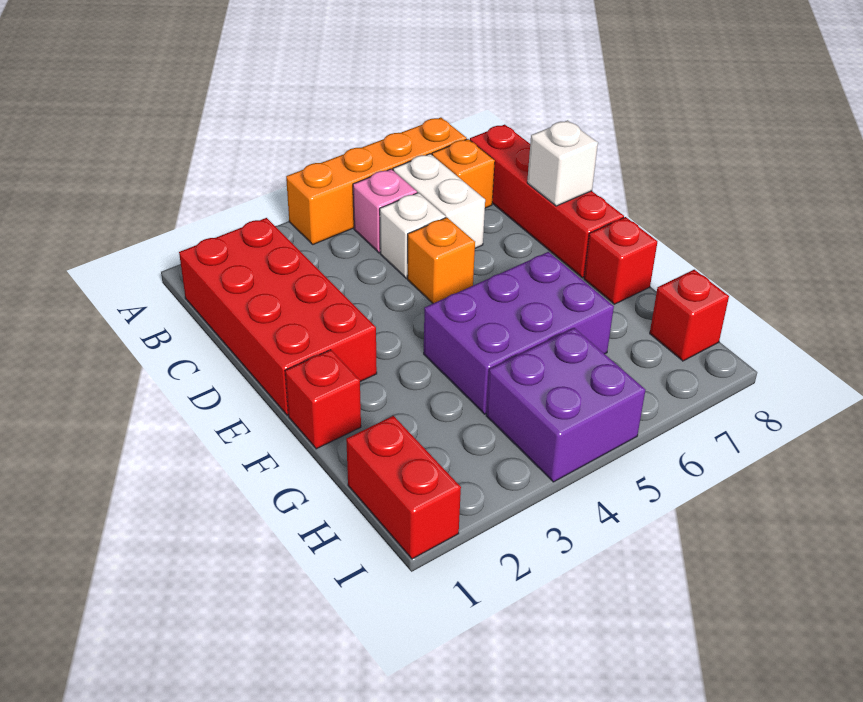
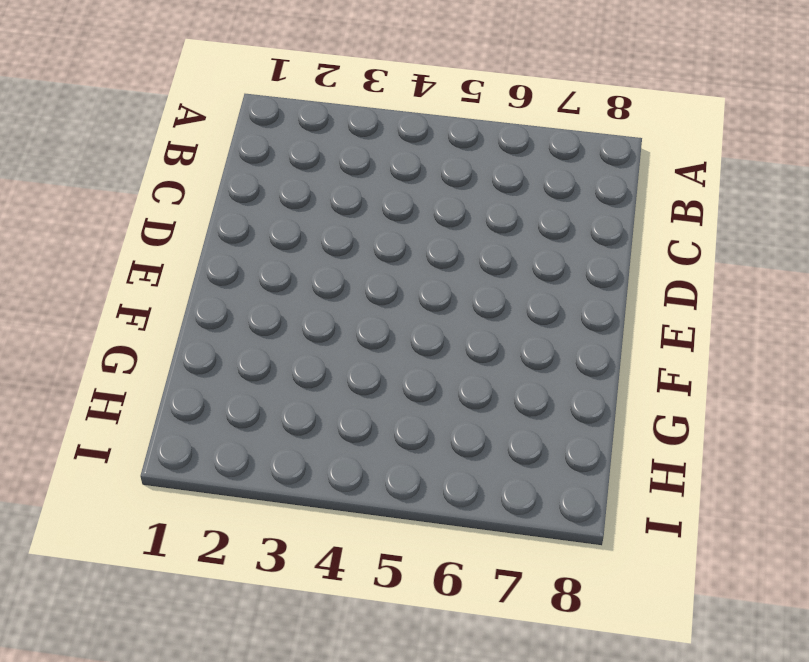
none -> orange 1x4 brick [286,118,467,244]
none -> red 2x4 brick [179,218,377,416]
none -> pink 1x1 brick [353,169,417,253]

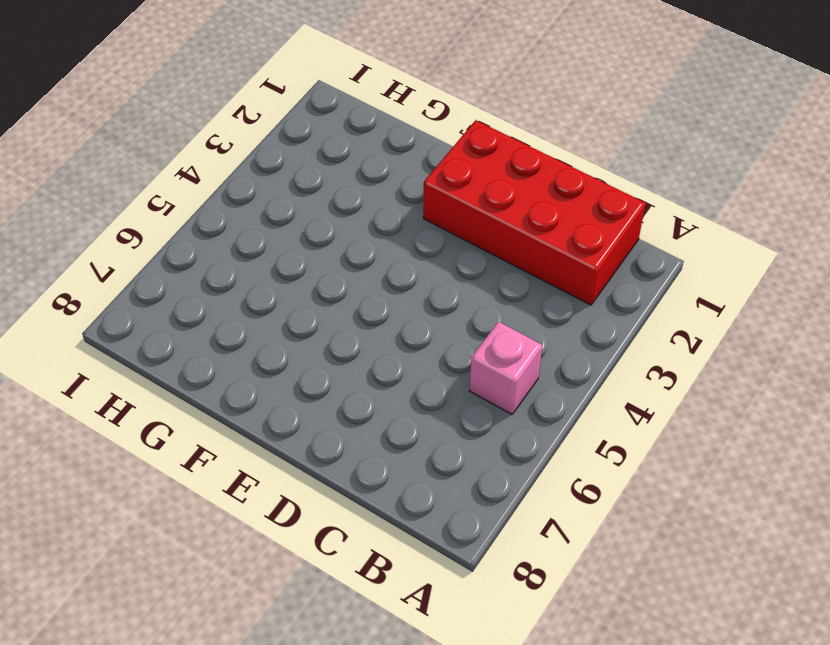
none -> orange 1x4 brick [286,118,467,244]
none -> white 1x2 brick [393,154,485,248]
none -> orange 1x1 brick [432,139,495,208]

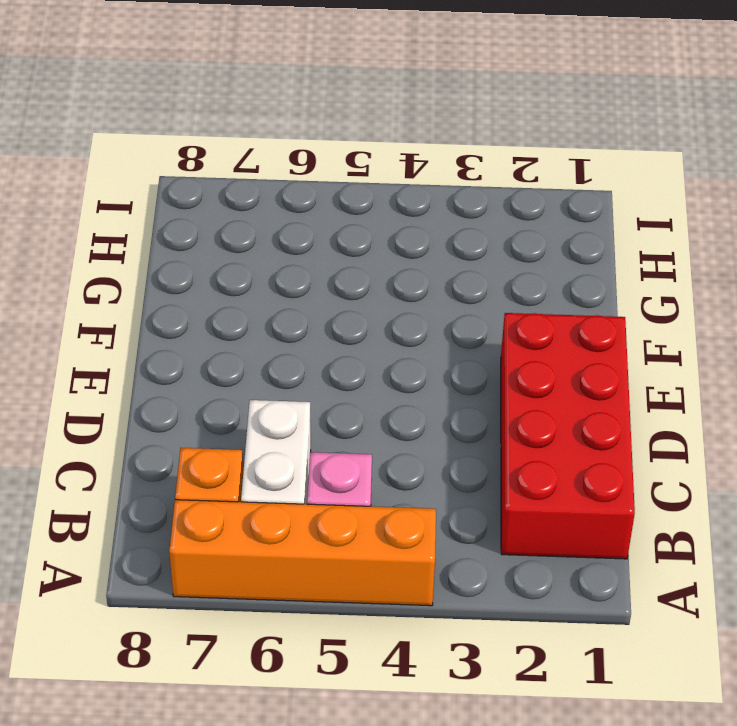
none -> red 1x4 brick [470,125,624,278]
none -> white 1x1 brick [380,193,446,278]
none -> orange 1x1 brick [407,217,475,303]

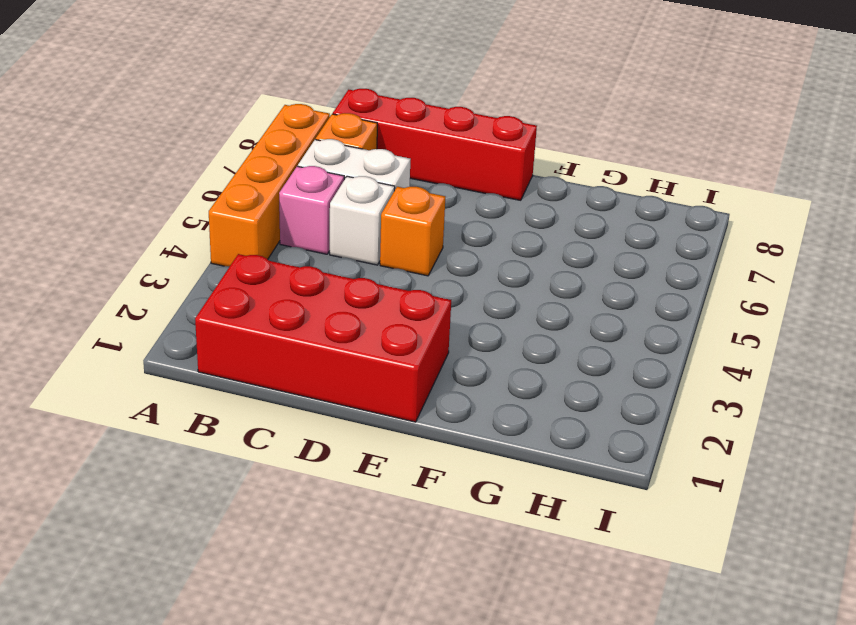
none -> red 1x1 brick [285,350,361,449]
none -> purple 2x3 brick [424,252,614,414]
none -> red 1x1 brick [584,217,657,304]

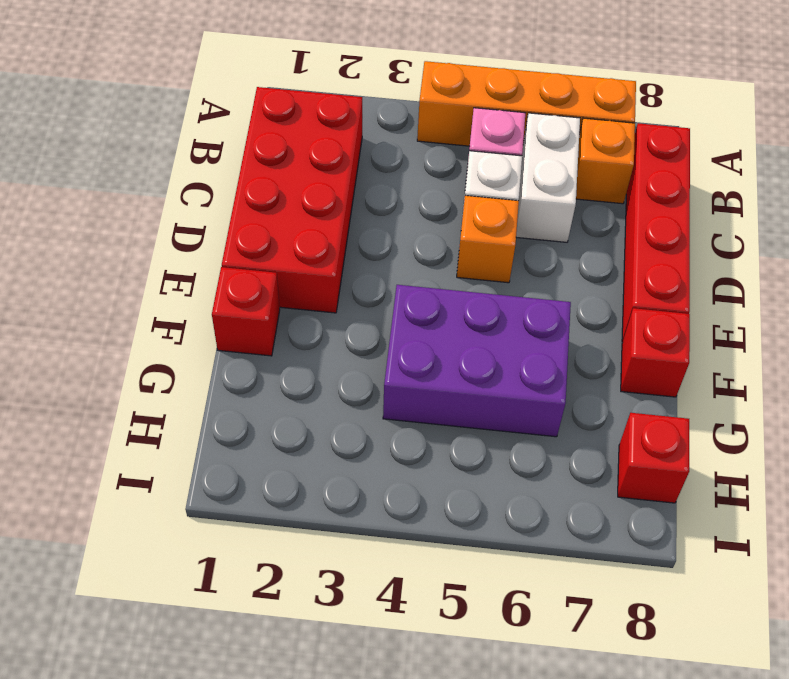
none -> red 1x2 brick [346,416,461,559]
none -> purple 2x2 brick [486,328,645,482]
none -> white 1x1 brick [527,120,598,206]

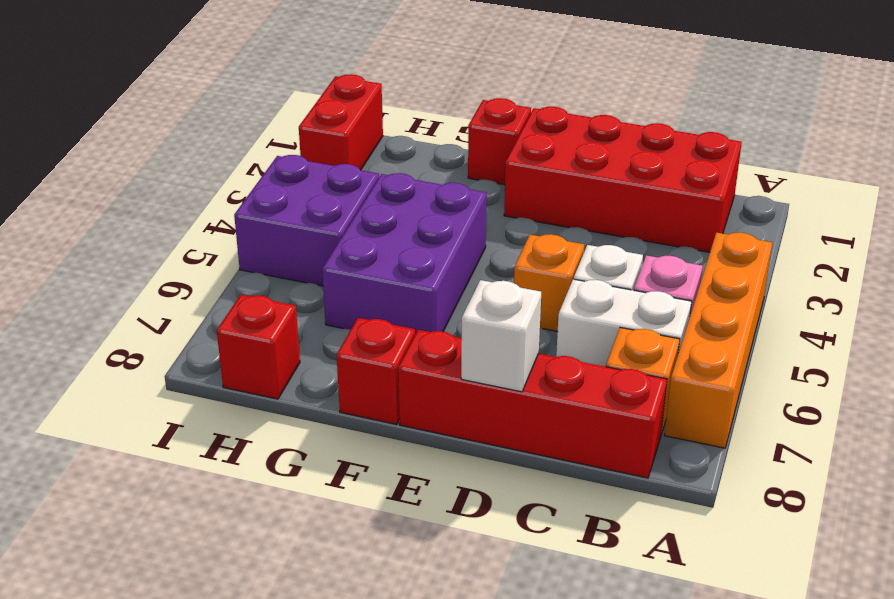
red 1x2 brick [299,74,383,170] -> red 1x2 brick turned to [346,416,461,559]

